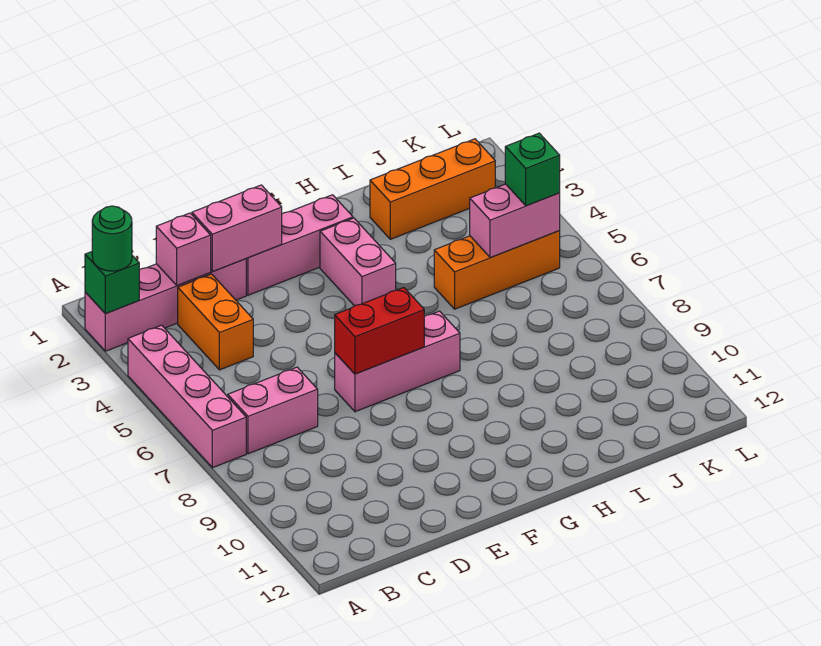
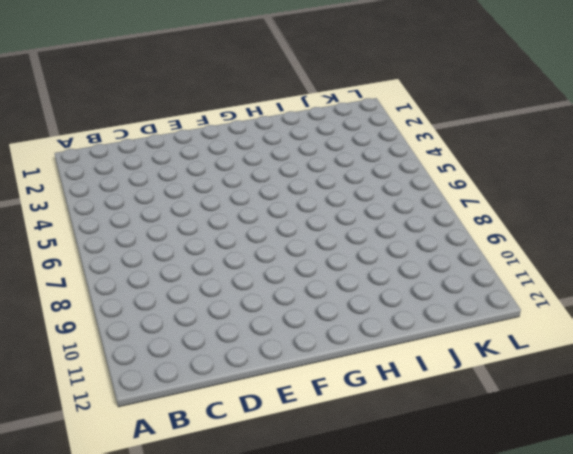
none -> pink 1x4 brick [85,259,246,351]
none -> pink 1x4 brick [128,325,246,468]
none -> pink 1x2 brick [228,367,318,454]

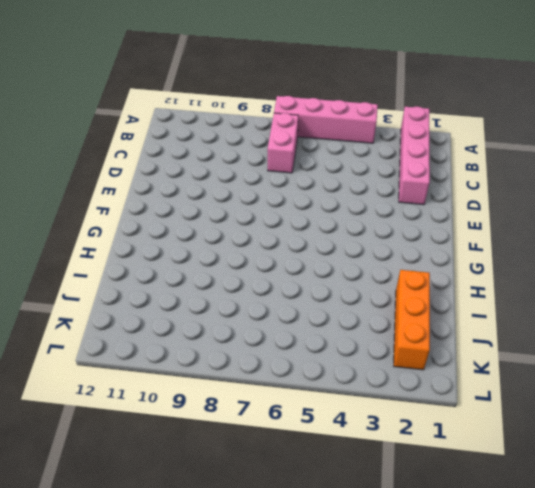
none -> orange 1x2 brick [178,274,253,370]
none -> pink 1x3 brick [246,195,353,295]
none -> pink 1x3 brick [335,311,460,412]

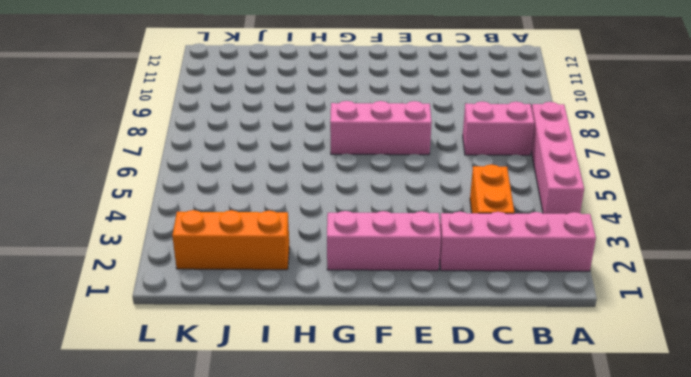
none -> pink 1x2 brick [320,218,396,306]
none -> orange 1x3 brick [434,231,560,309]
none -> green 1x1 brick [85,252,139,314]

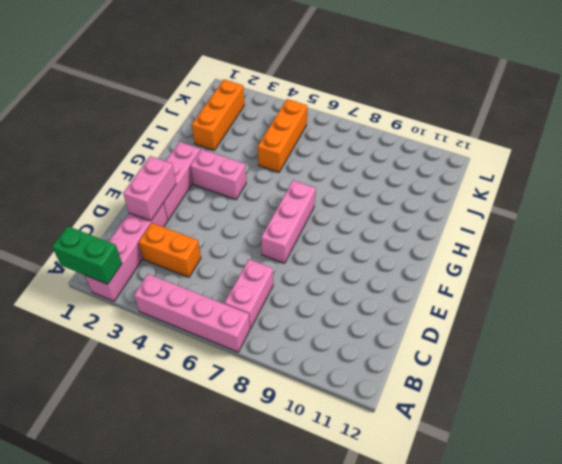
green 1x2 brick [52,226,122,284] -> green 1x1 brick [85,252,139,314]
none -> pink 1x1 brick [156,213,211,286]
none -> red 1x2 brick [335,288,424,374]
none -> pink 1x2 brick [470,184,560,258]

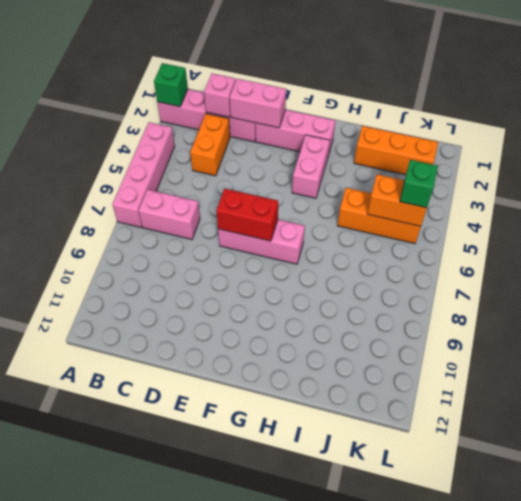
orange 1x2 brick [367,174,427,226] -> pink 1x2 brick [470,184,560,258]
none -> green 1x1 round brick [92,206,132,271]

